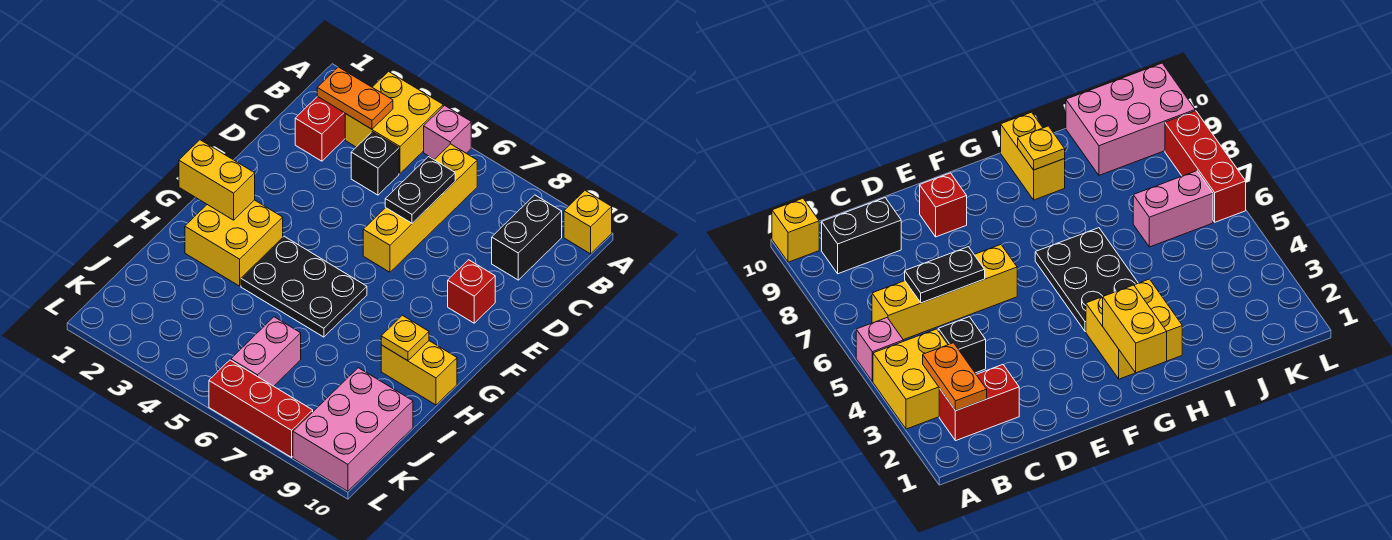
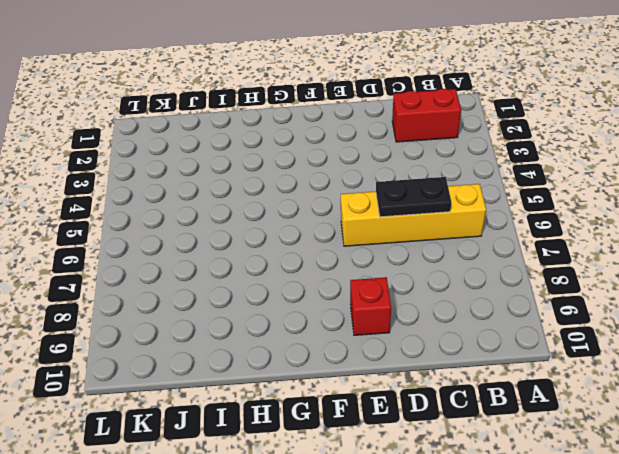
none -> yellow 2x2 brick [345,72,443,173]
none -> pink 1x1 brick [424,105,471,160]
none -> yellow 1x1 brick [564,191,612,254]

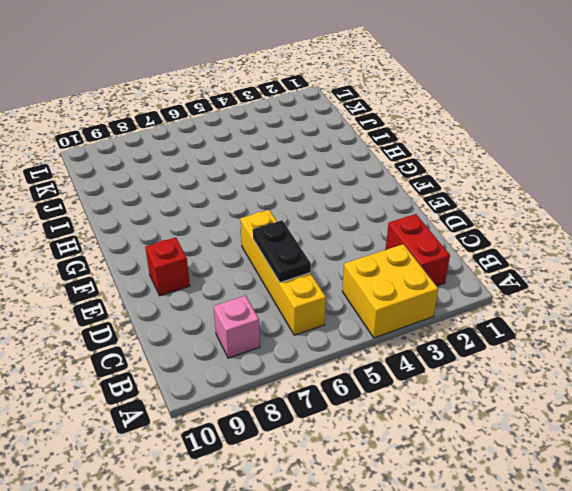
pink 1x1 brick [214,296,260,358] -> pink 1x1 brick moved to [424,105,471,160]
none -> yellow 1x1 brick [564,191,612,254]
none -> black 1x2 brick [492,195,562,280]
none -> black 1x1 brick [351,132,399,195]

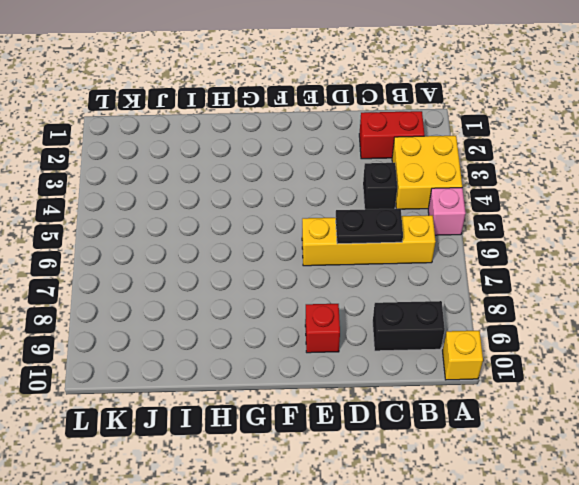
none -> yellow 2x2 brick [185,200,283,286]
none -> black 2x3 plate [241,236,367,337]
none -> yellow 1x2 brick [381,341,457,405]

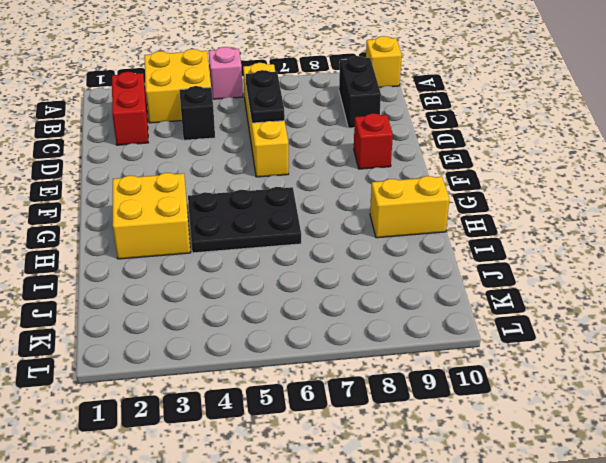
none -> pink 1x2 brick [231,317,301,386]
none -> pink 2x3 brick [293,368,413,491]
none -> red 1x3 brick [209,360,313,457]

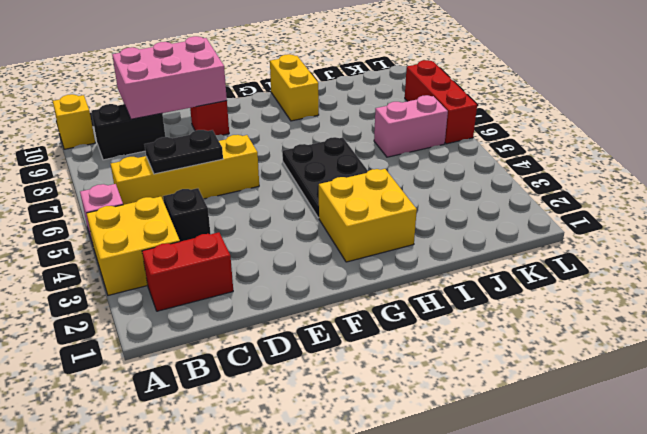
pink 2x3 brick [112,36,227,119] -> pink 2x3 brick moved to [293,368,413,491]
none -> orange 1x2 plate [317,67,393,129]
none -> yellow 1x2 brick [179,140,255,220]
none -> yellow 1x1 plate [381,315,429,361]

